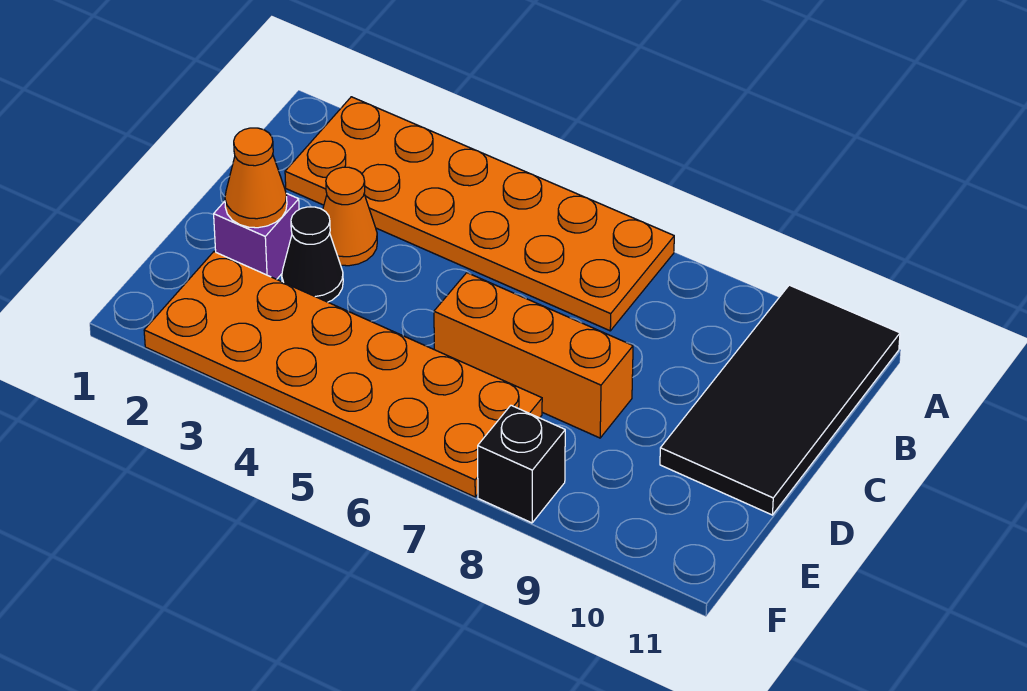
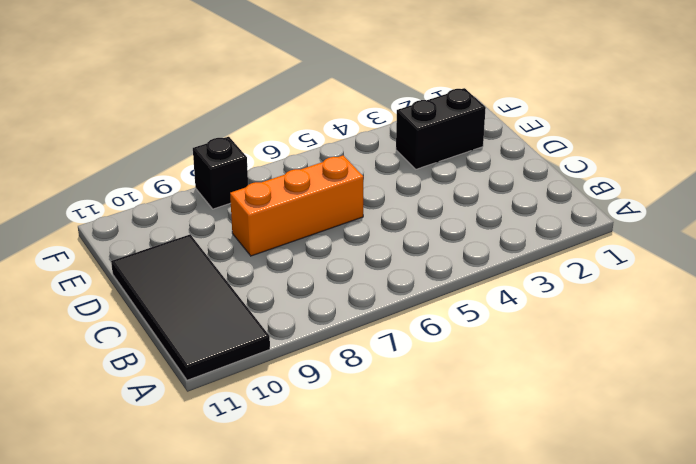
black 1x2 brick [396,88,486,169] -> orange 2x6 plate [144,252,542,497]
none -> orange 2x6 plate [285,97,674,331]
none -> orange 1x1 cone [323,167,377,266]

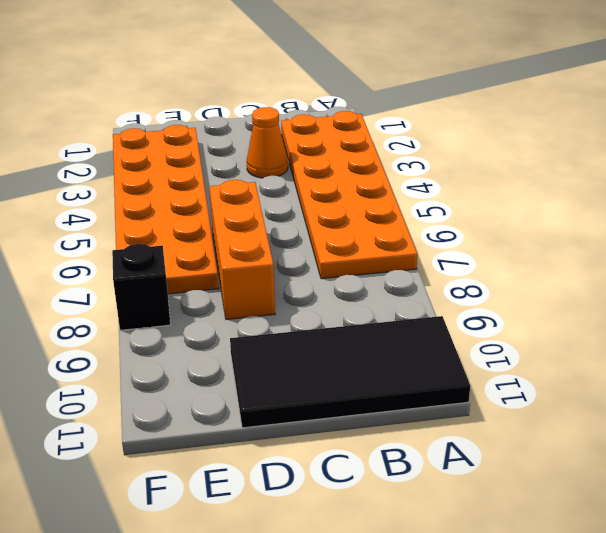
none -> purple 1x1 brick [214,194,299,279]
none -> black 1x1 cone [282,207,343,302]

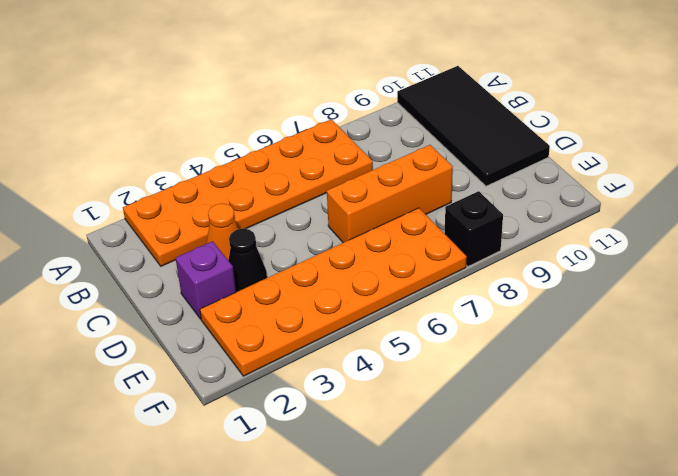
none -> orange 1x1 cone [225,128,287,228]

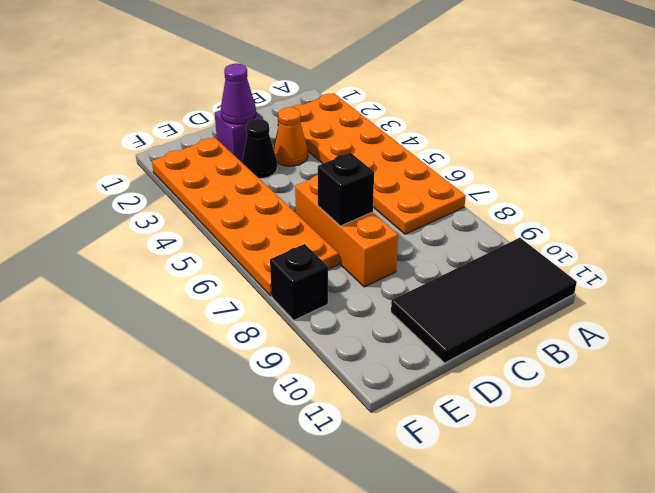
purple 1x1 cone [221,64,256,124] -> orange 1x1 cone [225,128,287,228]
black 1x1 brick [318,153,374,226] -> none

